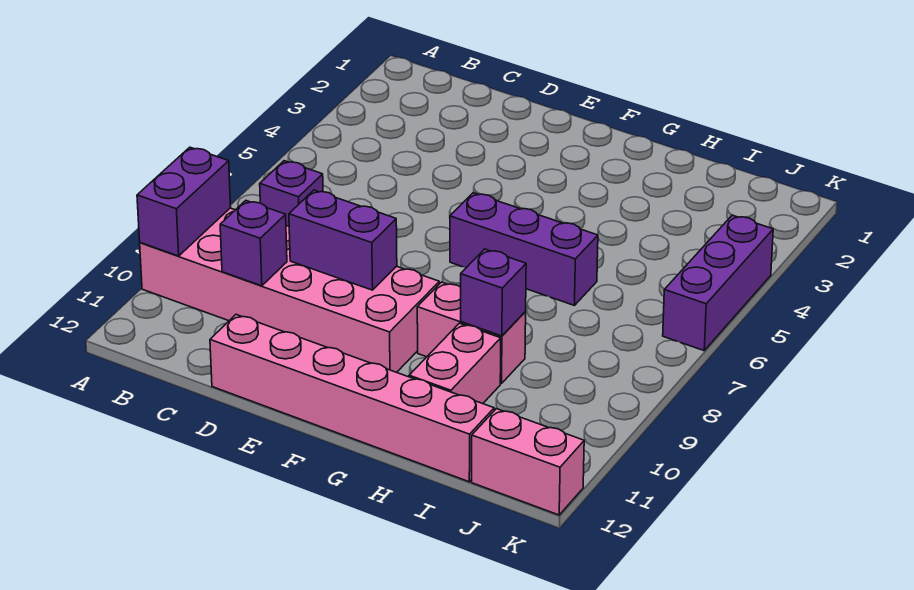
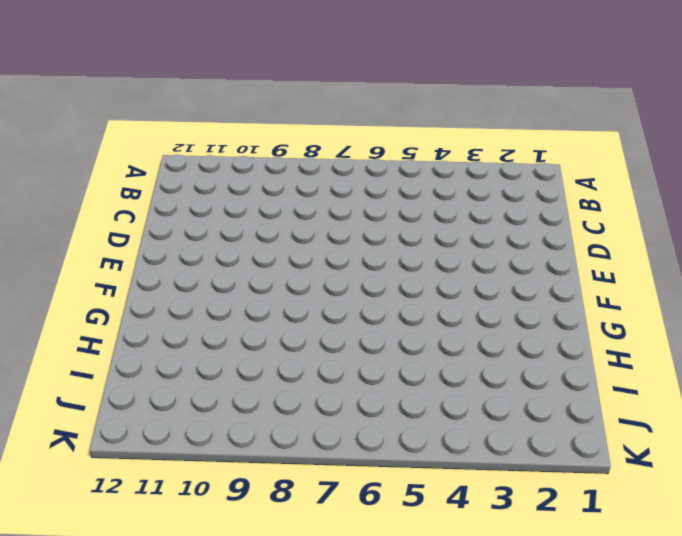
none -> pink 2x6 brick [140,208,439,372]
none -> purple 1x1 brick [260,161,323,226]
none -> pink 1x6 brick [210,315,494,482]

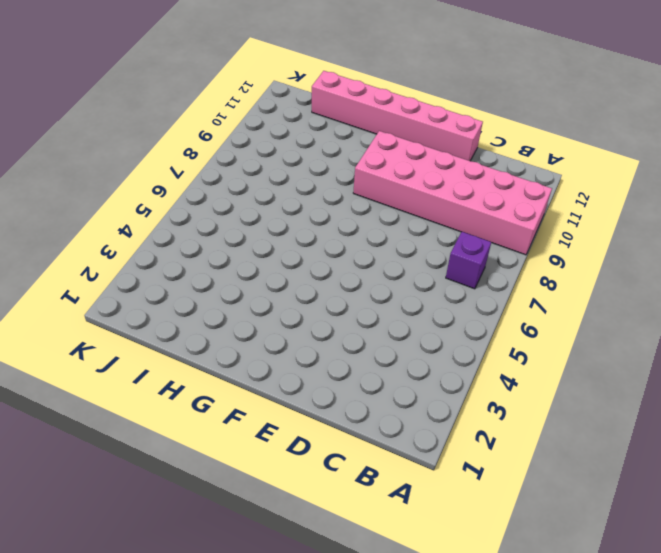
none -> purple 1x3 brick [450,193,598,305]
none -> pink 1x2 brick [417,282,526,384]
none -> pink 1x2 brick [409,323,501,404]

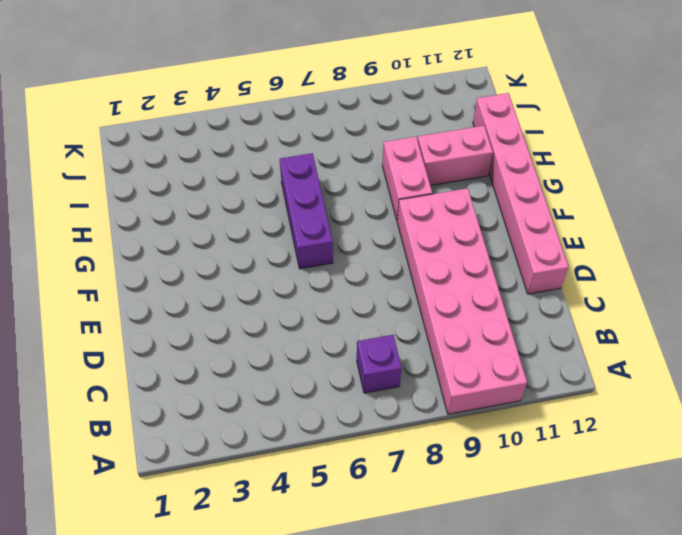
none -> pink 1x2 brick [472,409,584,515]
none -> purple 1x3 brick [663,215,773,351]
none -> purple 1x2 brick [137,147,231,256]

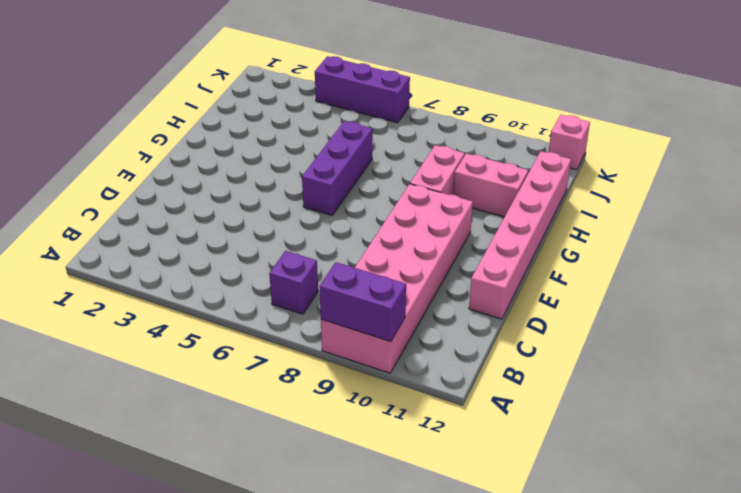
pink 1x1 brick [549,115,590,170] -> pink 1x2 brick [472,409,584,515]
none -> purple 1x1 brick [220,201,287,286]
none -> purple 1x2 brick [289,190,397,290]
none -> purple 1x1 brick [461,249,526,336]

